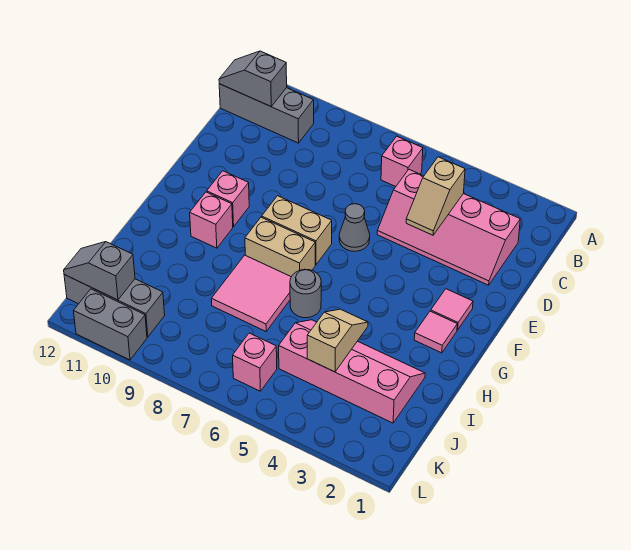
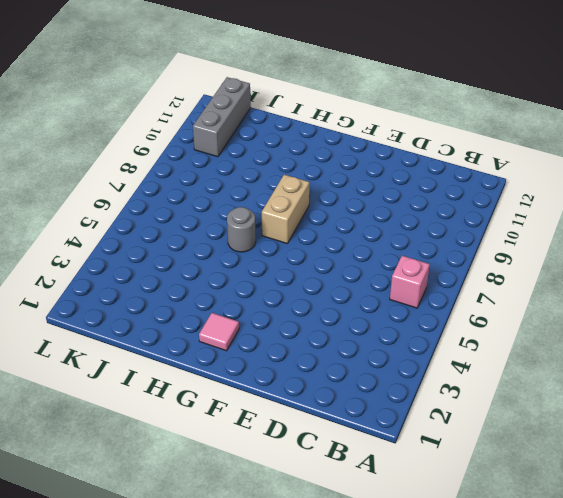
none -> grey 1x3 brick [219,84,314,143]
none -> pink 2x4 slope [377,170,520,285]
none -> grey 1x1 cone [339,204,370,251]

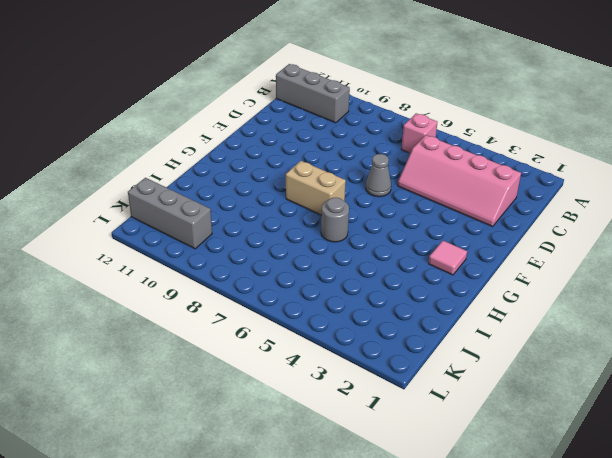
none -> pink 1x1 tile [431,289,473,330]
none -> tan 1x2 brick [262,196,332,265]
none -> pink 1x1 brick [207,171,249,227]

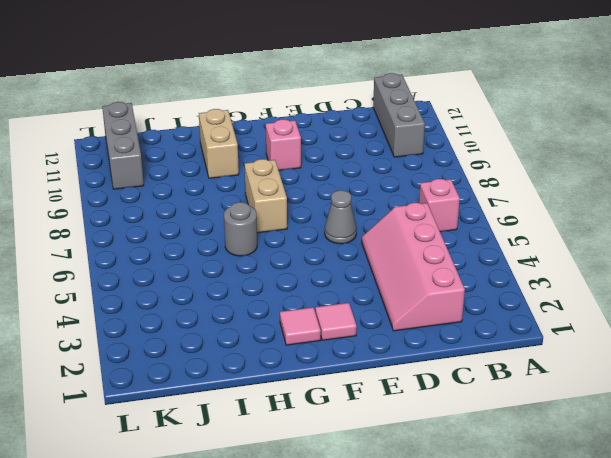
tan 1x2 brick [199,109,239,178] -> tan 1x2 brick moved to [262,196,332,265]
none -> pink 1x1 brick [190,192,233,248]
none -> pink 2x2 tile [211,255,291,331]
none -> pink 2x4 slope [279,320,425,423]

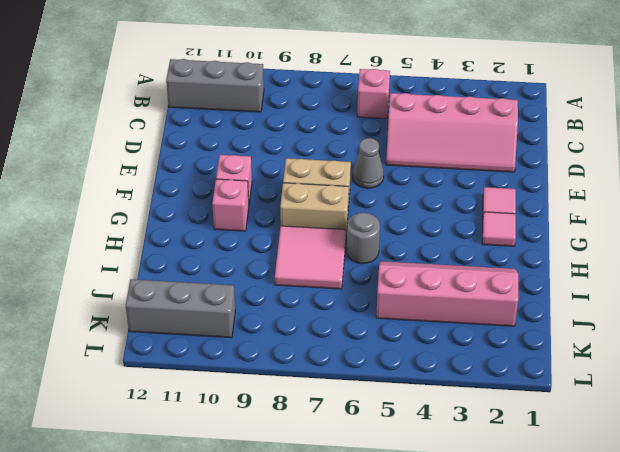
none -> pink 1x1 brick [232,333,277,391]
none -> grey 1x2 brick [74,289,147,360]
none -> grey 1x2 slope [219,51,287,106]

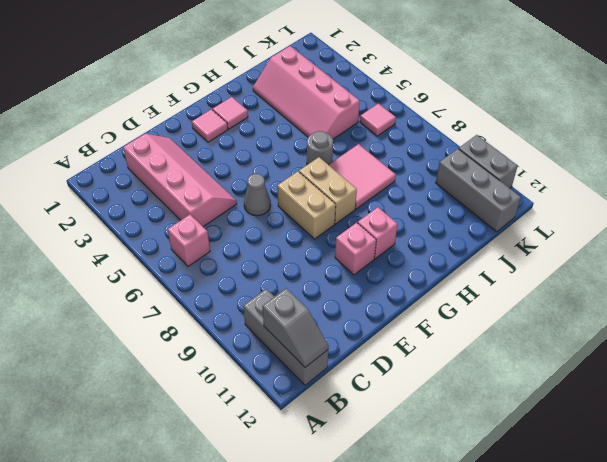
pink 1x1 tile [360,104,396,136] -> pink 1x1 brick [232,333,277,391]
none -> tan 1x2 slope [406,157,465,235]
none -> tan 1x2 slope [307,309,368,372]
none -> grey 1x2 slope [64,242,135,300]

